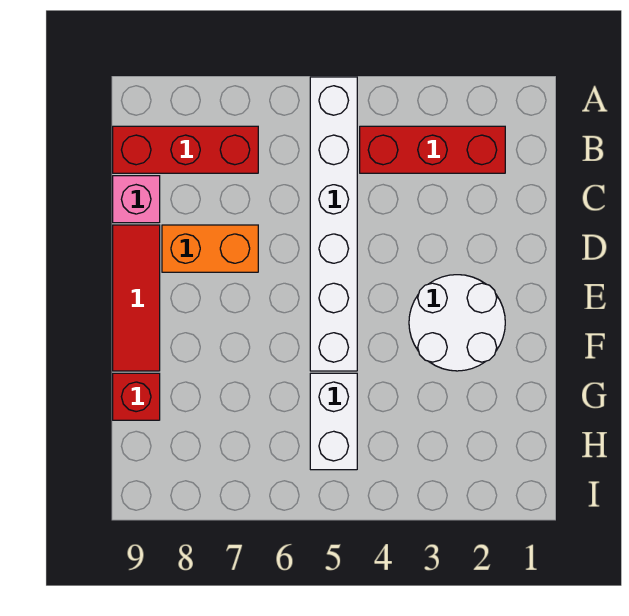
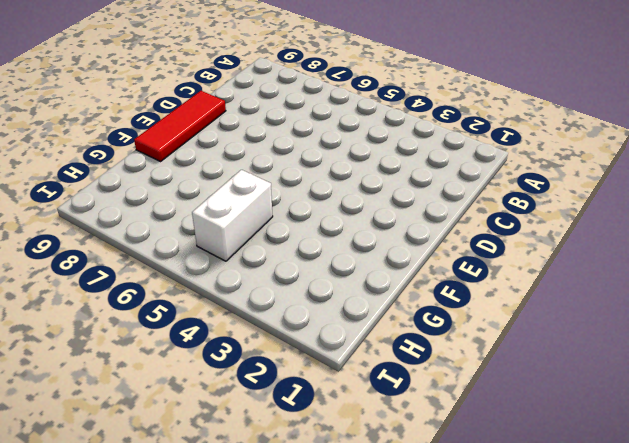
none -> white 1x6 brick [310,77,357,371]
none -> red 1x3 brick [360,126,505,173]

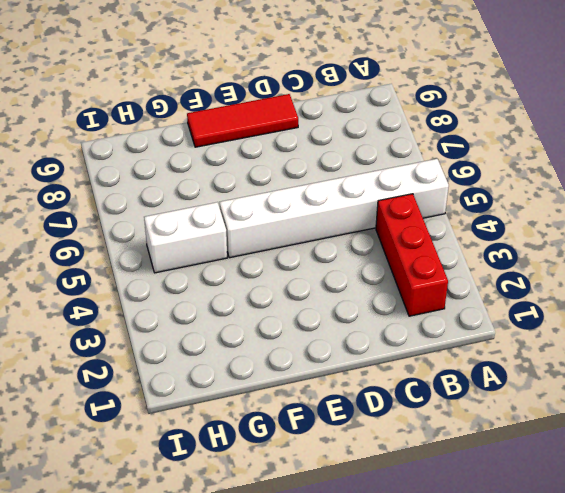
none -> red 1x3 brick [113,126,258,173]
none -> pink 1x1 brick [113,176,160,223]

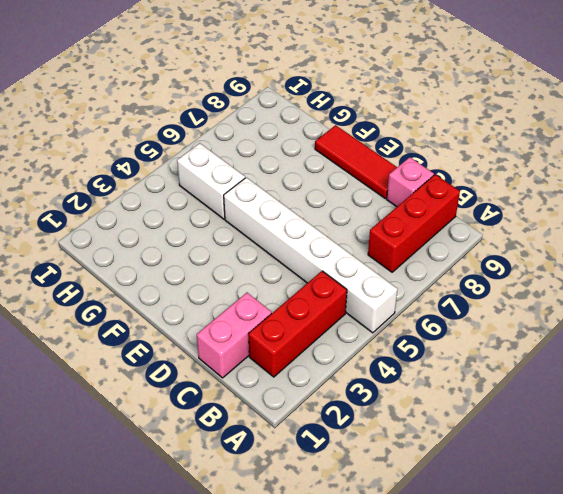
pink 1x2 brick [197,293,272,378] -> none
none -> orange 1x2 brick [162,225,258,272]
none -> white 2x2 round brick [409,275,505,371]

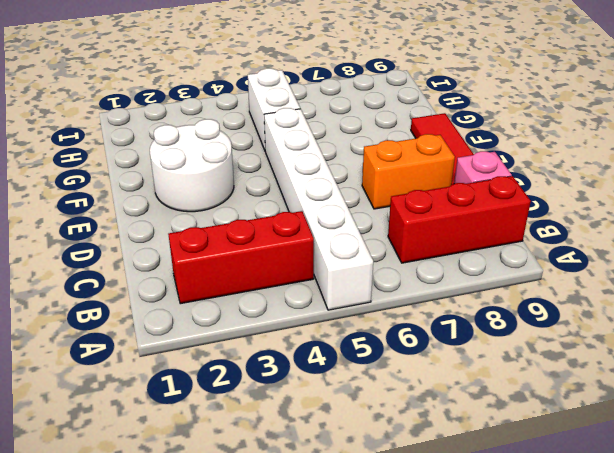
none -> red 1x1 brick [113,373,160,420]

